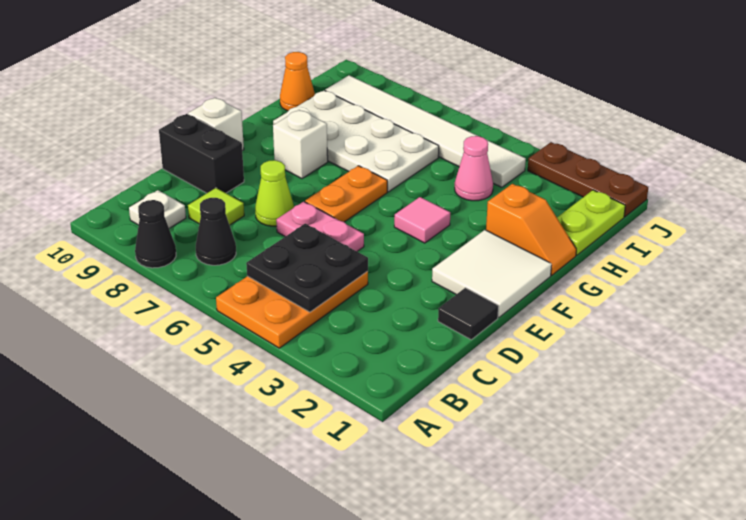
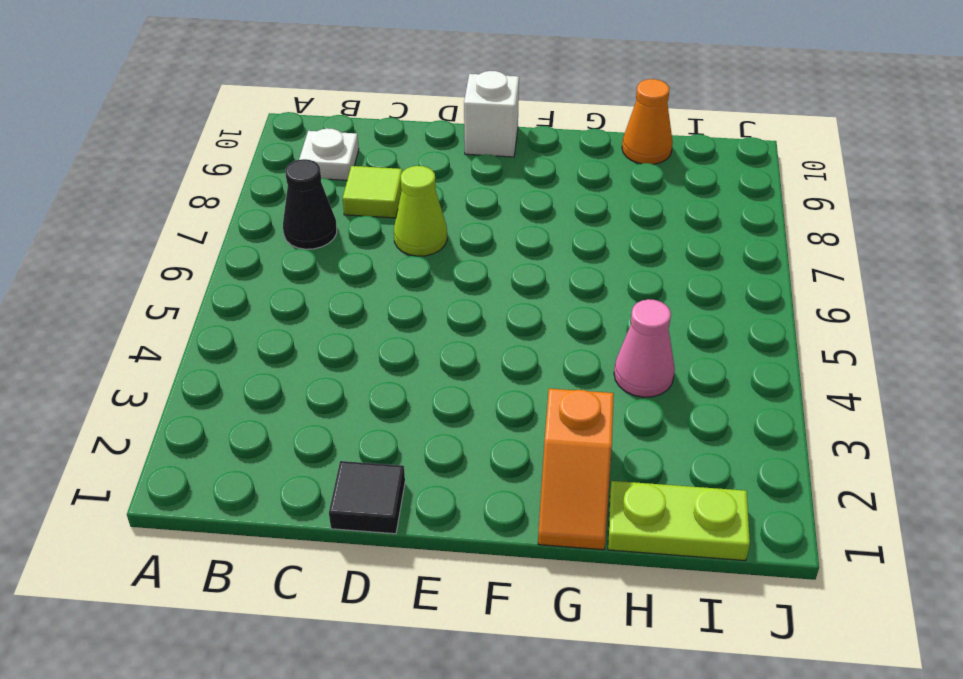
none -> orange 2x3 plate [216,271,368,348]
none -> black 1x1 cone [135,200,176,268]
none -> pink 1x2 plate [276,202,364,251]

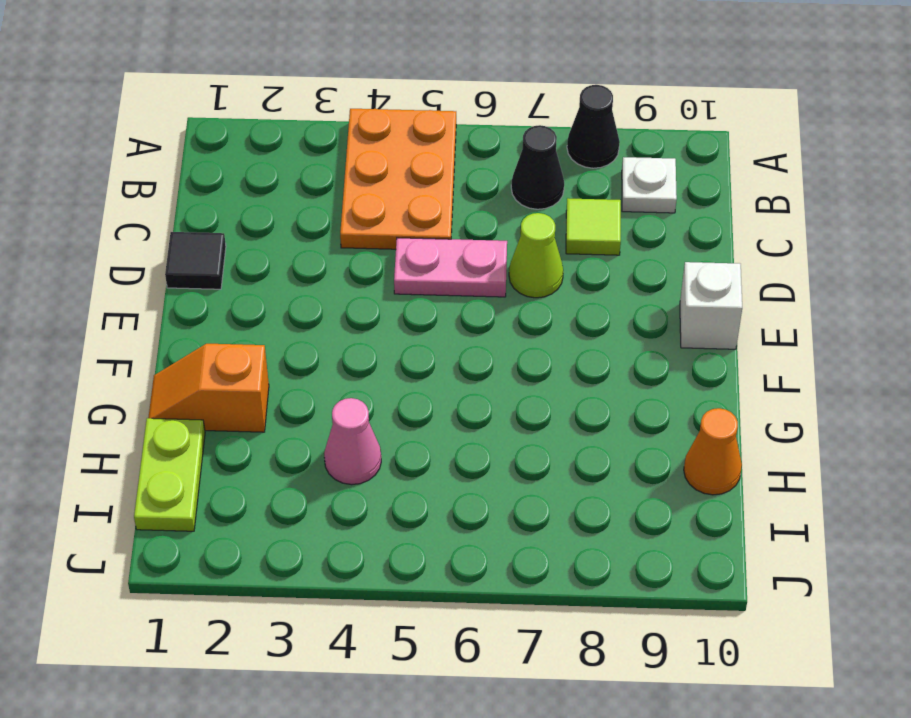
none -> black 1x2 brick [159,114,244,193]
none -> white 2x2 tile [432,230,552,317]
none -> orange 1x2 plate [305,166,387,222]

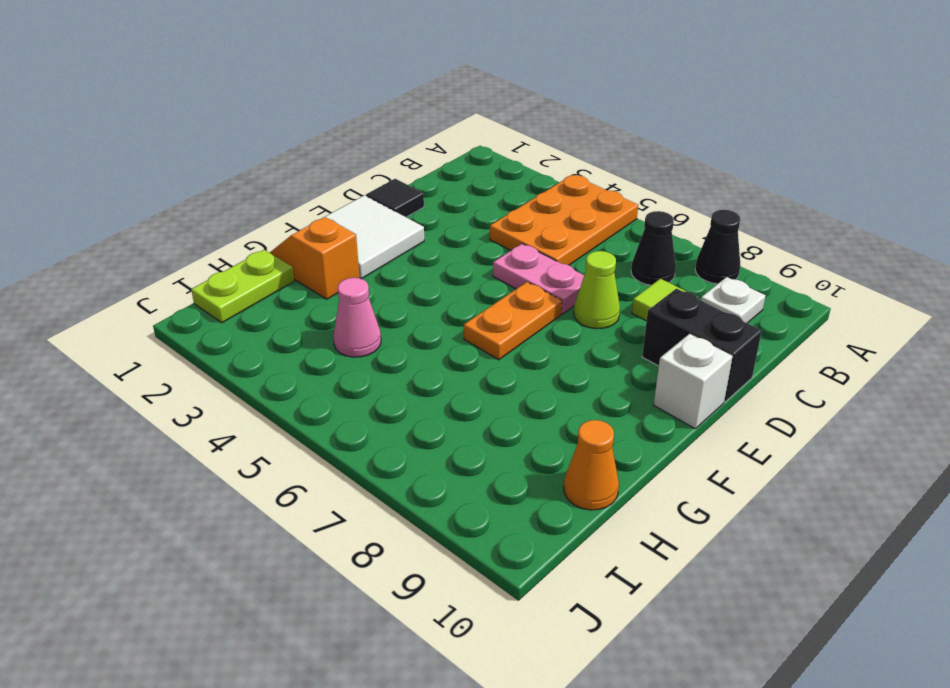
none -> pink 1x1 tile [394,197,450,243]
none -> white 1x1 brick [273,110,328,179]
none -> white 2x4 plate [273,90,439,192]

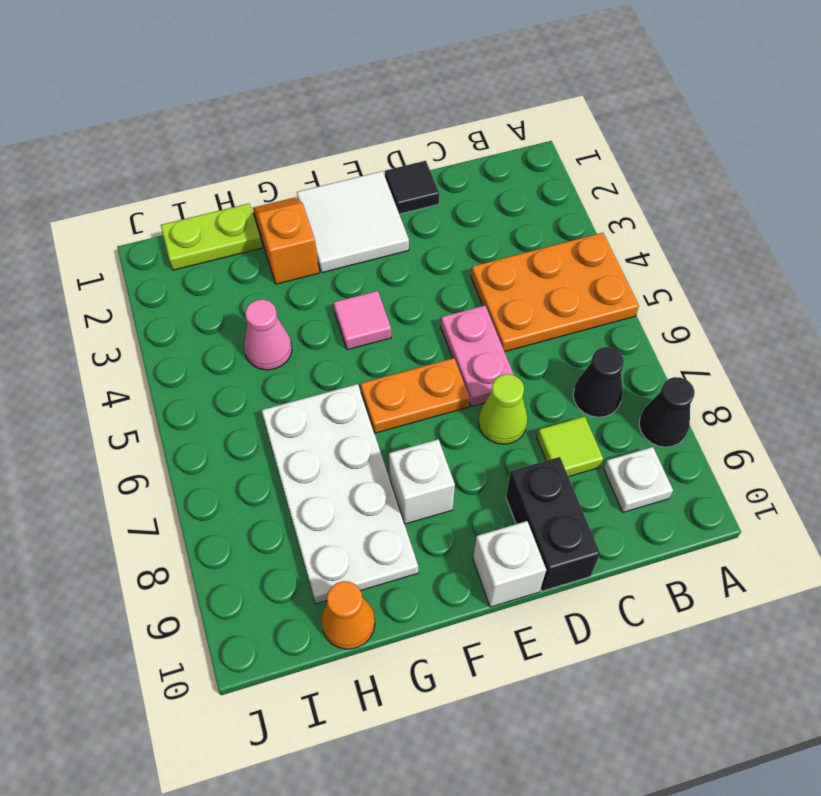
none -> white 1x6 tile [325,75,526,187]
none -> brown 1x3 plate [528,142,648,217]
none -> black 2x2 plate [246,224,368,312]

